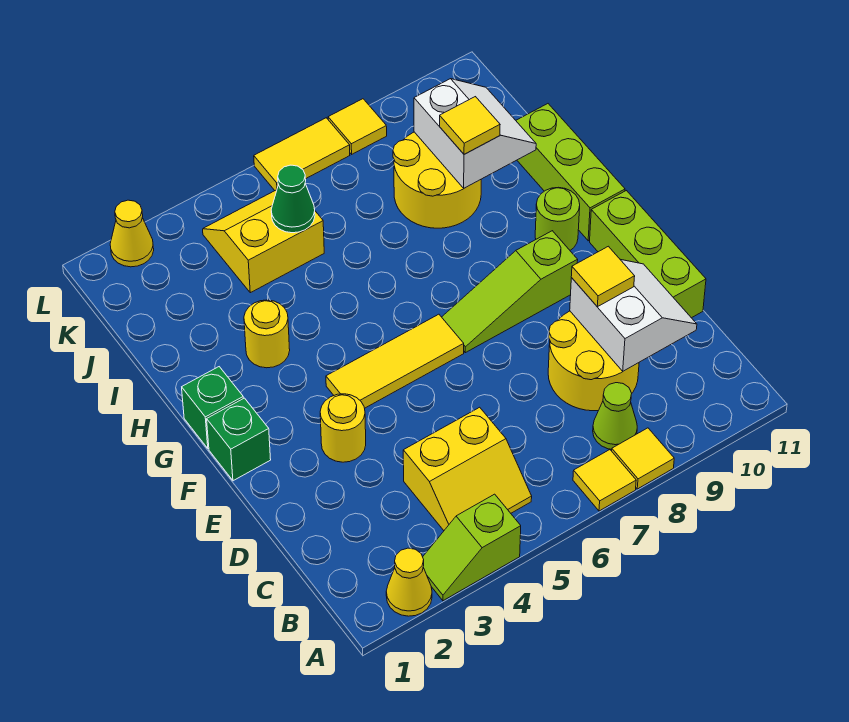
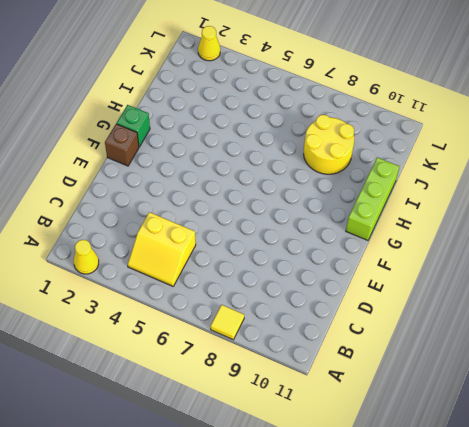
brown 1x1 brick [105,124,139,166] -> green 1x1 brick [207,398,271,481]
none -> lime 1x2 slope [423,494,521,601]
none -> yellow 1x1 tile [573,450,636,511]
none -> lime 1x1 cone [593,383,637,449]

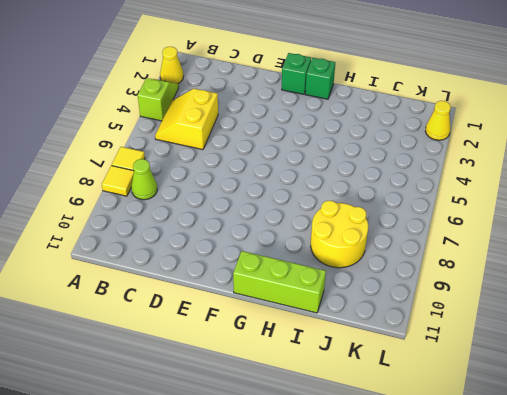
none -> yellow 2x2 round brick [548,311,639,411]
none -> lime 1x3 brick [590,191,706,318]
none -> yellow 1x1 round brick [320,394,366,462]

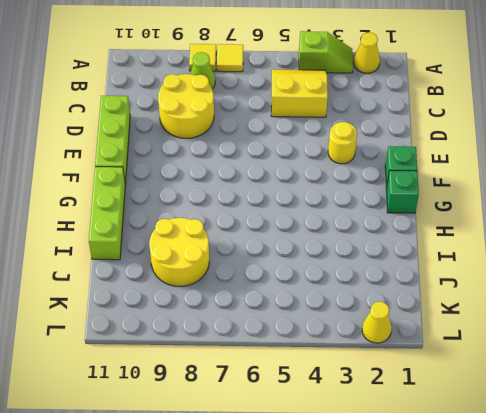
none -> yellow 1x3 tile [326,314,464,408]
none -> lime 1x3 slope [442,231,578,353]
none -> lime 1x1 round brick [535,187,580,250]

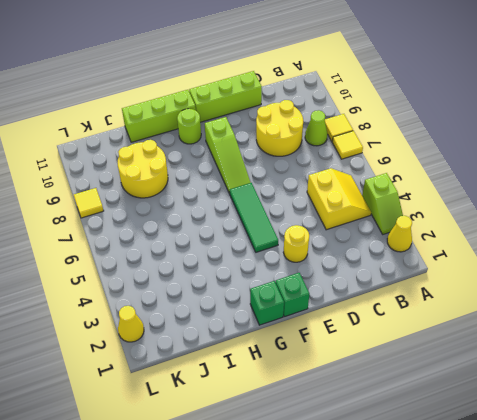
green 1x3 tile [230,183,278,252] -> yellow 1x3 tile [326,314,464,408]
none -> yellow 1x1 round brick [244,300,290,368]
none -> yellow 2x2 slope [203,190,324,293]
none -> yellow 1x2 tile [254,118,350,190]

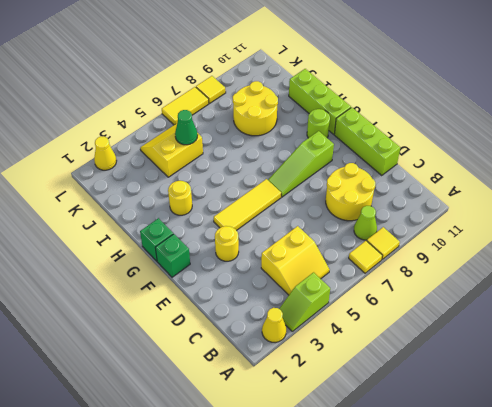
none -> white 2x2 slope [570,259,697,371]
none -> white 2x2 slope [414,79,536,188]
none -> yellow 1x1 tile [571,246,635,307]

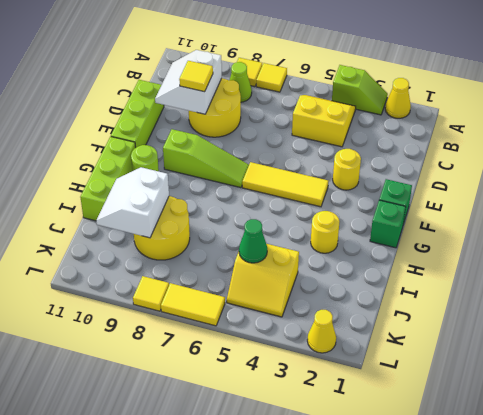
none -> yellow 1x1 tile [440,97,500,154]

